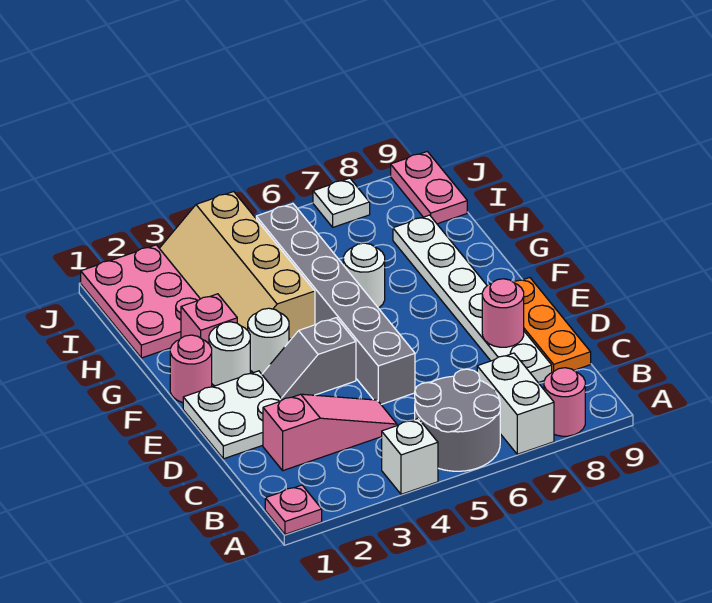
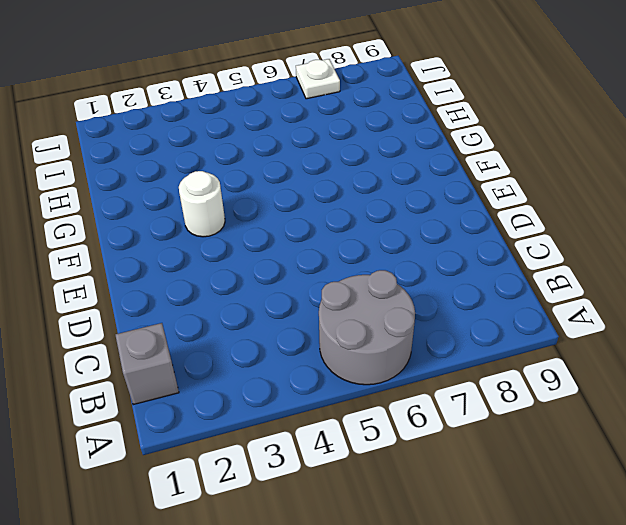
grey 1x1 brick [116,323,179,405] -> none
none -> pink 1x1 plate [265,485,322,534]
none -> white 1x1 brick [382,419,438,494]
none -> white 1x2 brick [477,353,554,454]

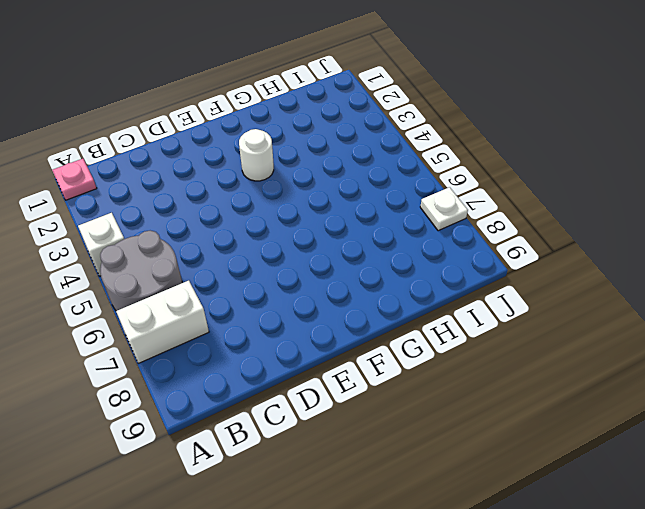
none -> pink 1x1 round brick [544,368,585,436]
none -> pink 1x3 slope [263,394,397,471]
none -> white 1x6 plate [393,215,552,383]

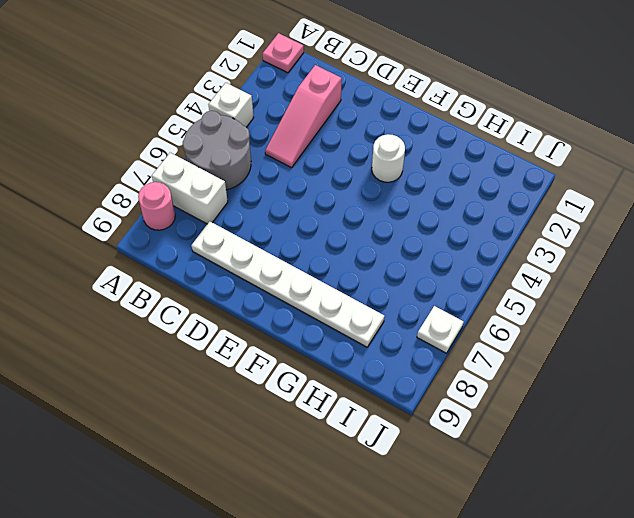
none -> orange 1x3 plate [514,278,591,372]
none -> white 2x2 plate [183,371,282,459]
none -> grey 1x6 brick [256,203,415,404]

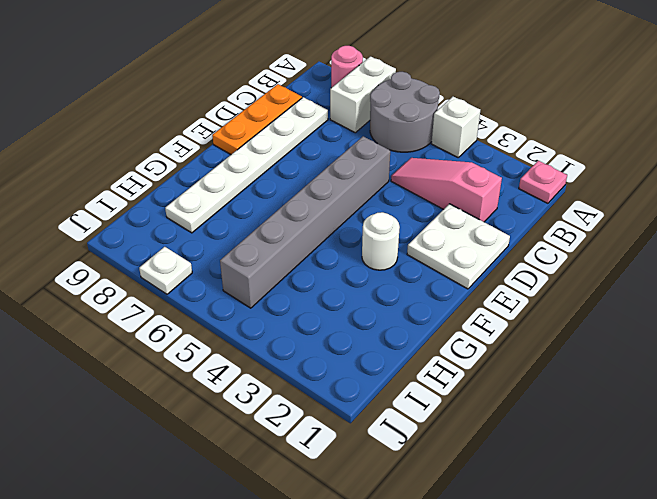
none -> grey 1x2 slope [262,318,356,400]
none -> pink 1x1 round brick [170,335,212,403]
none -> white 1x1 round brick [209,322,250,386]

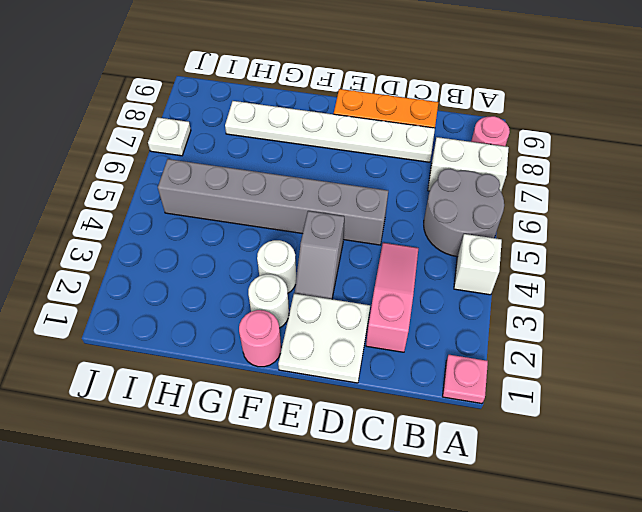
none -> pink 1x1 brick [181,294,237,344]
none -> tan 2x4 slope [159,192,315,339]
none -> white 1x1 round brick [343,243,385,308]

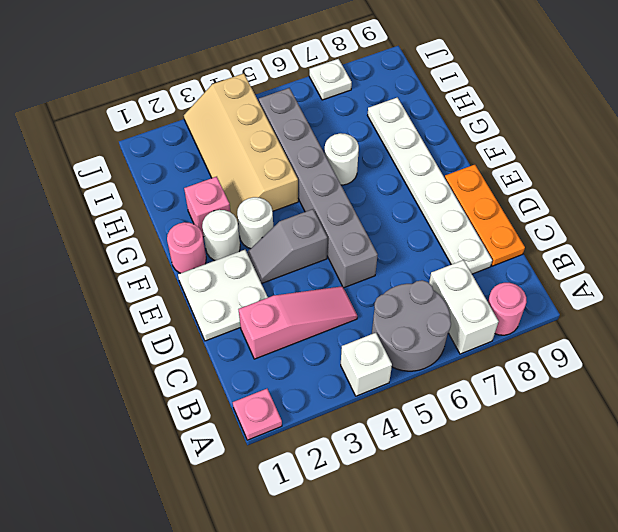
none -> pink 2x3 plate [81,245,200,358]
none -> pink 1x2 plate [391,151,467,224]
none -> pink 1x1 round brick [482,279,524,347]

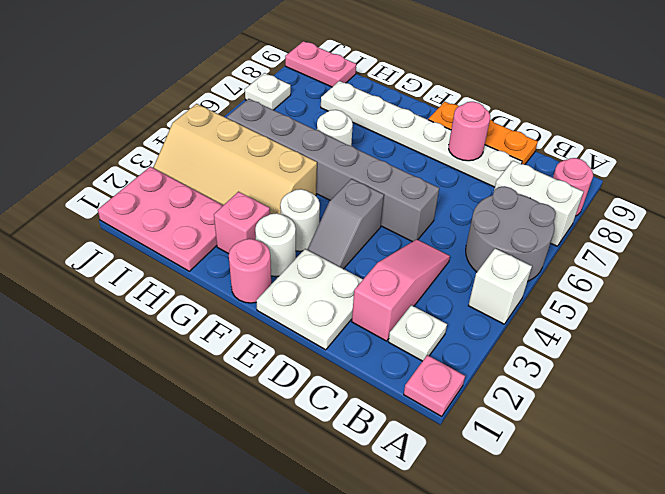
white 1x1 plate [389,305,447,361] -> none

